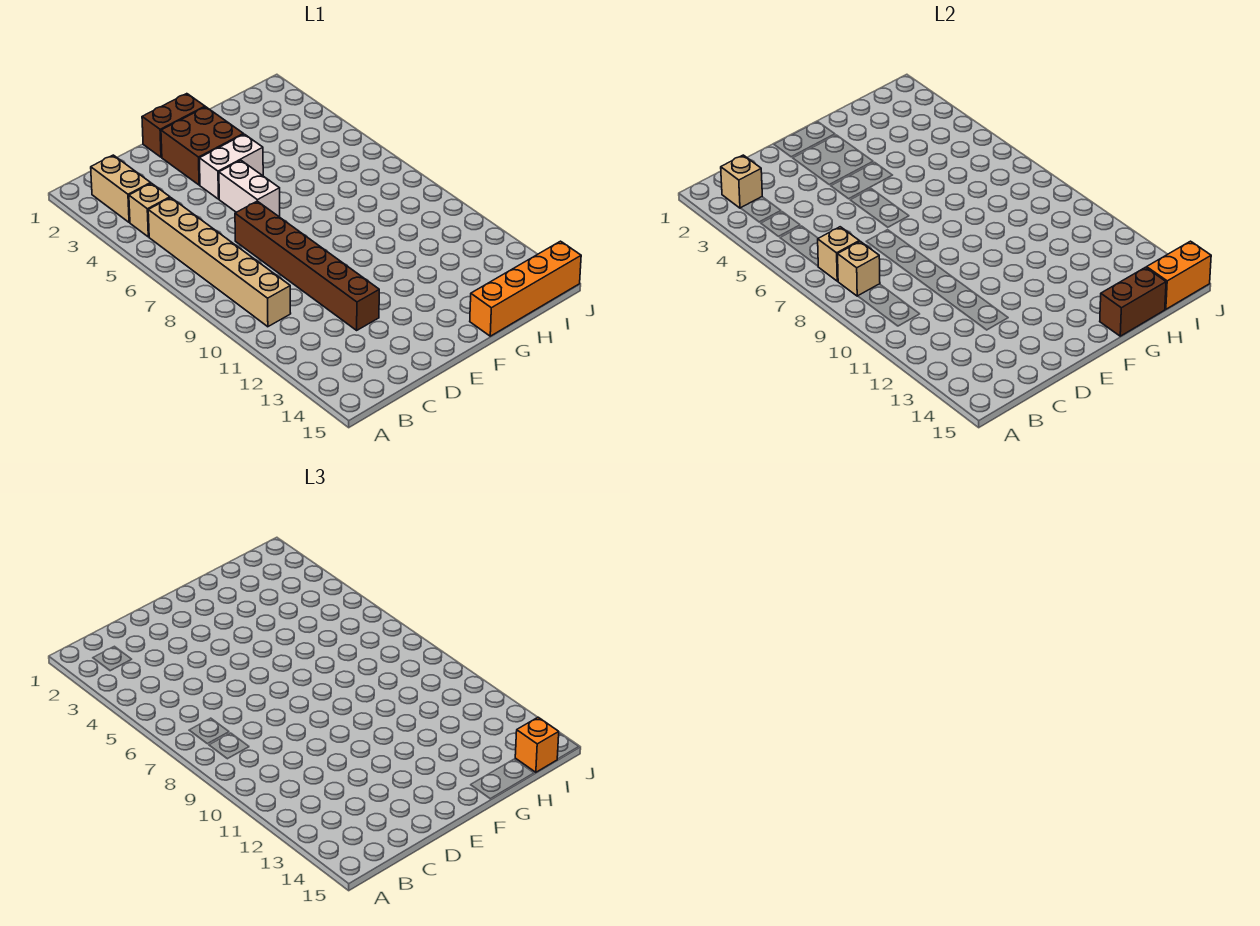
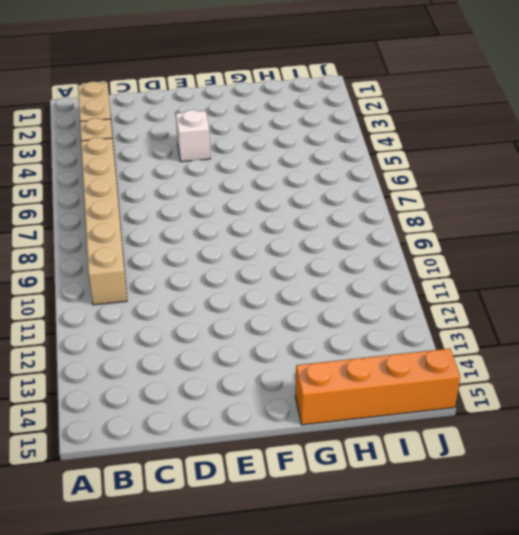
white 1x1 brick [176,110,210,162] -> white 1x2 brick [199,134,263,199]
none -> brown 1x6 brick [235,201,379,330]
none -> brown 1x2 brick [142,94,205,157]
none -> brown 2x2 brick [161,107,243,185]

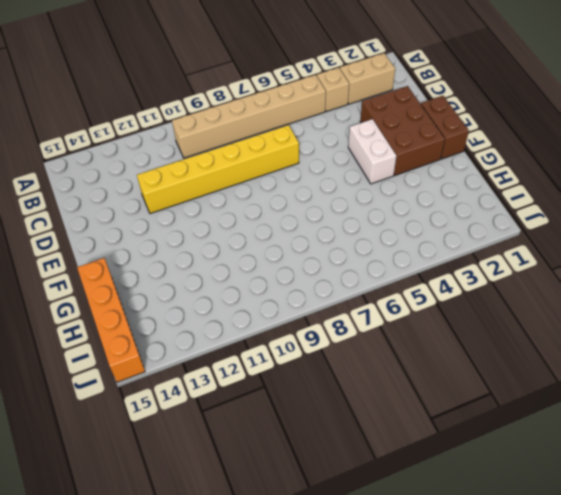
brown 2x3 brick [360,86,445,175] -> brown 2x2 brick [161,107,243,185]
yellow 1x6 brick [137,125,299,214] -> brown 1x6 brick [235,201,379,330]
none -> white 1x2 brick [219,160,280,216]
none -> tan 1x1 brick [721,155,762,208]
none -> tan 1x1 brick [818,227,859,281]

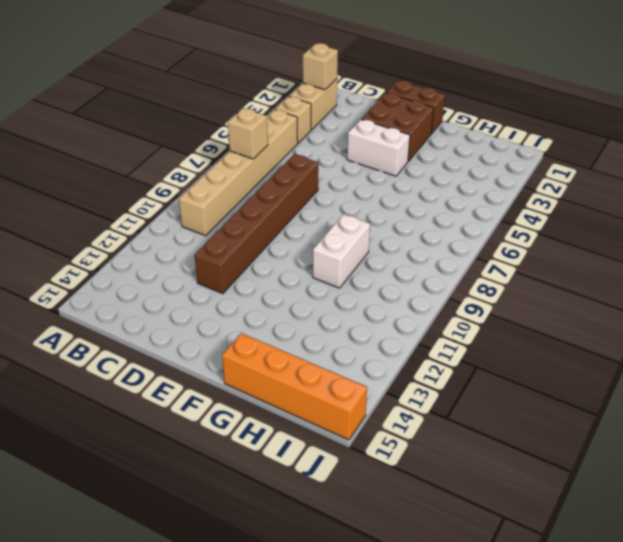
white 1x2 brick [313,214,370,288] -> white 1x2 brick moved to [219,160,280,216]
none -> tan 1x1 brick [838,241,880,296]
none -> brown 1x2 brick [1100,267,1166,336]
none -> orange 1x2 brick [1147,241,1211,309]

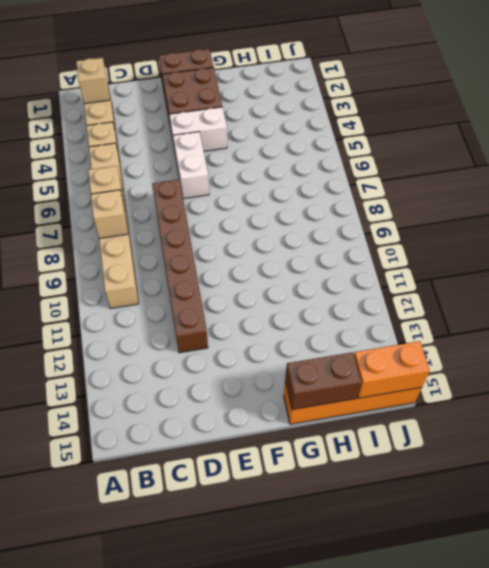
none -> orange 1x1 brick [515,717,559,772]

